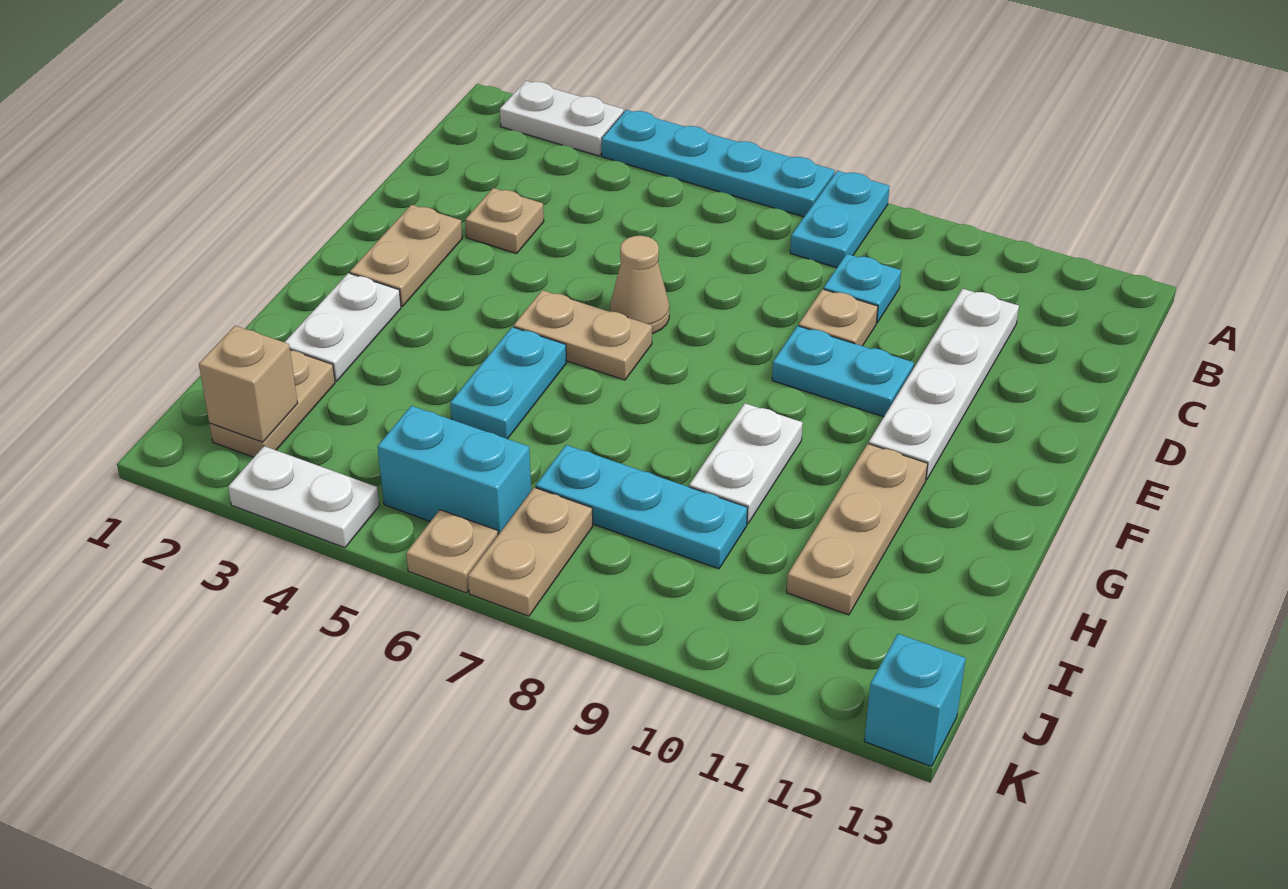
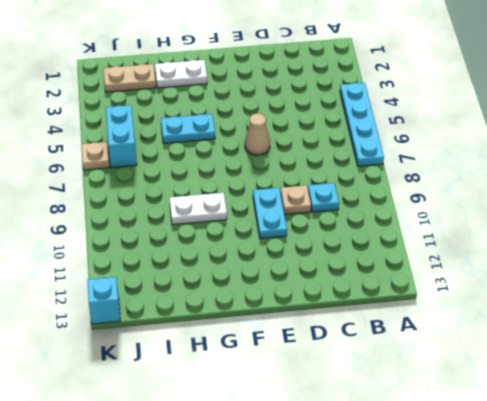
none -> white 1x2 plate [500,81,624,156]
none -> cyan 1x2 plate [790,171,890,268]
none -> white 1x4 plate [869,289,1019,480]

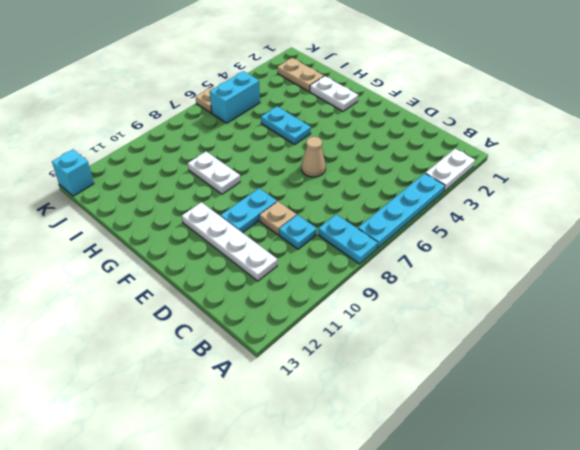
none -> tan 1x1 plate [465,188,544,254]
none -> tan 1x2 plate [350,205,462,306]
none -> tan 1x2 plate [514,290,652,380]

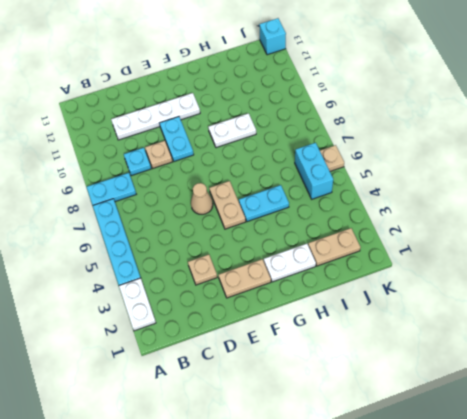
none -> tan 1x3 plate [787,444,928,615]
none -> cyan 1x3 plate [536,445,747,569]
none -> tan 1x2 plate [468,487,593,616]

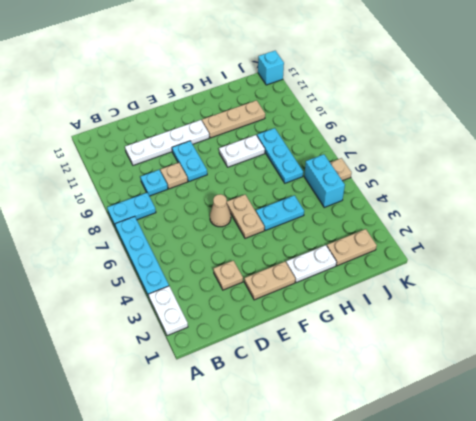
none -> tan 1x2 plate [468,487,593,616]
none -> white 1x2 plate [228,446,379,548]
none -> tan 1x1 brick [199,326,298,442]

